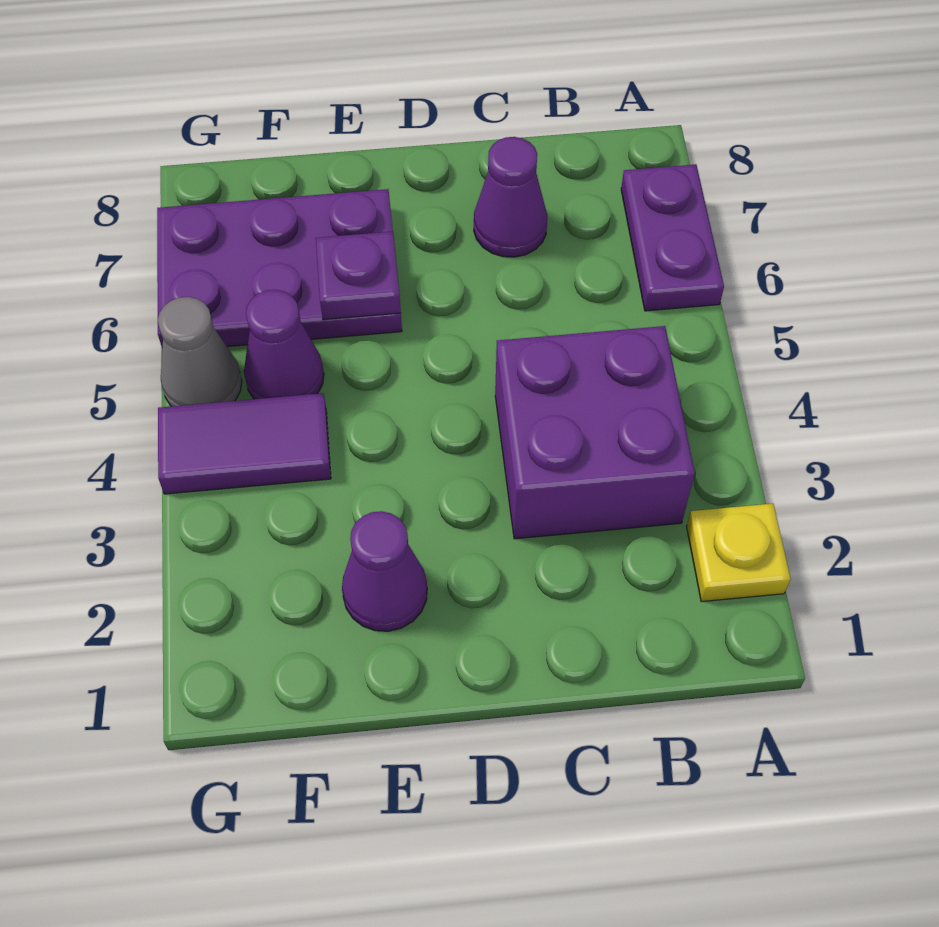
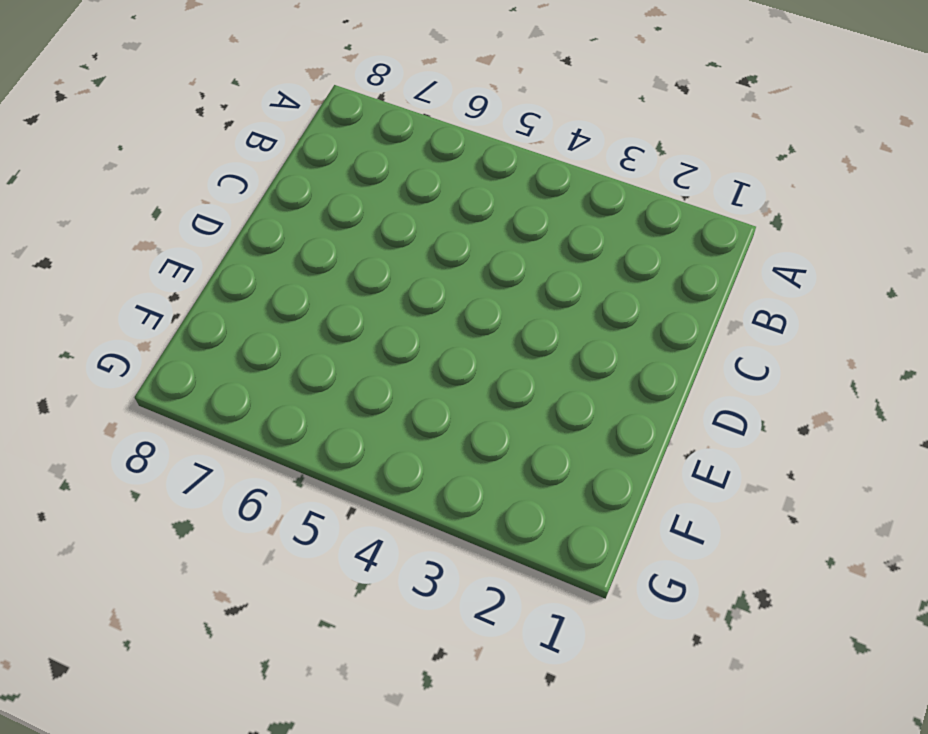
none -> yellow 1x1 plate [687,504,791,602]
none -> purple 1x2 plate [621,164,724,311]

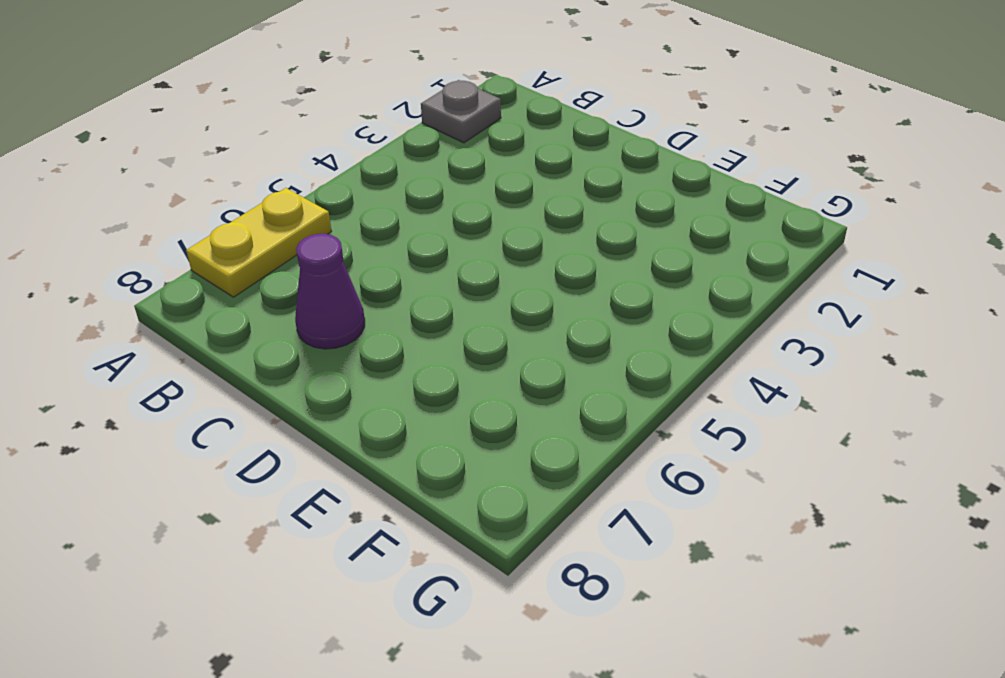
grey 1x1 plate [421,80,501,143] -> yellow 1x1 plate [687,504,791,602]
yellow 1x2 plate [186,188,332,297] -> purple 1x2 plate [621,164,724,311]
none -> purple 2x2 brick [495,326,695,539]
none -> purple 1x1 cone [342,511,427,631]

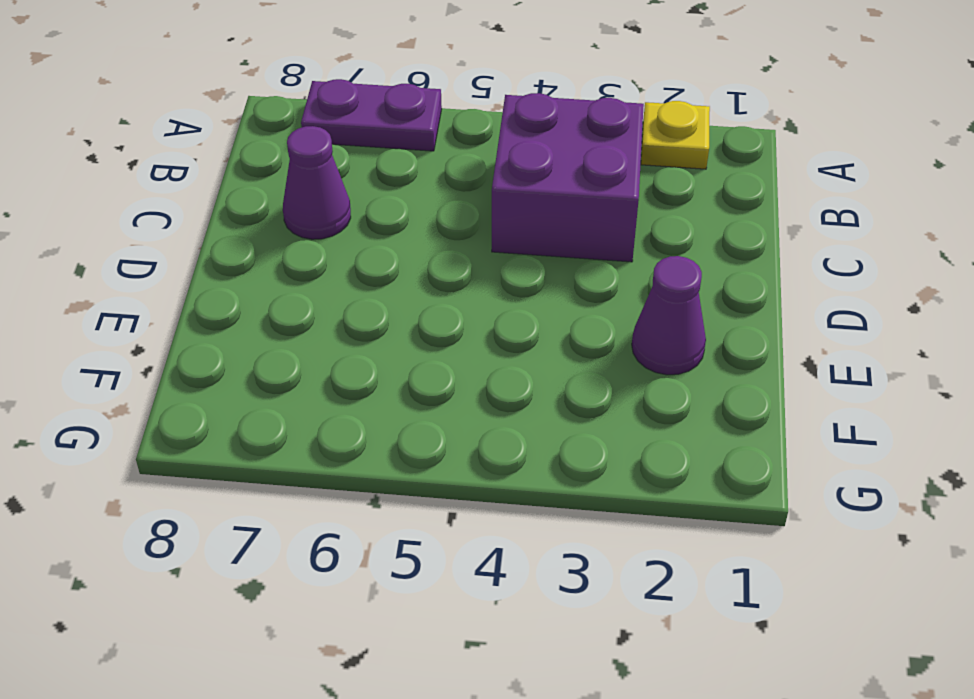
none -> purple 2x3 plate [157,189,402,348]
none -> purple 1x2 tile [158,393,331,494]

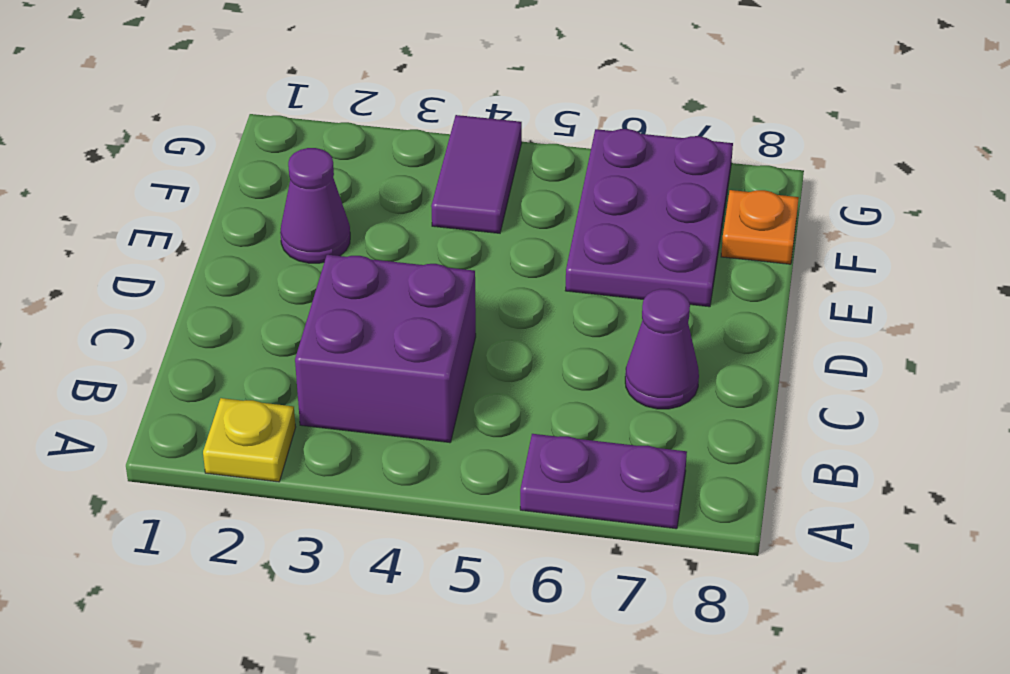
orange 1x1 plate [721,190,799,264] -> none
none -> purple 1x1 cone [244,290,324,399]
none -> grey 1x1 cone [158,297,242,406]

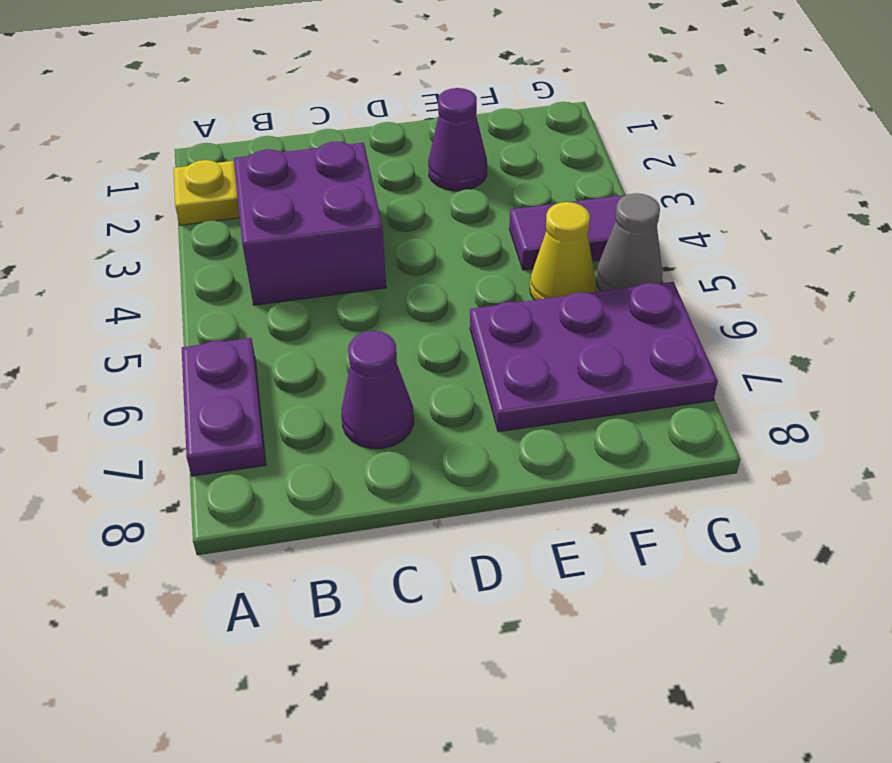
yellow 1x1 cone [530,202,596,300] -> purple 1x1 cone [244,290,324,399]
none -> purple 1x1 plate [316,231,401,320]

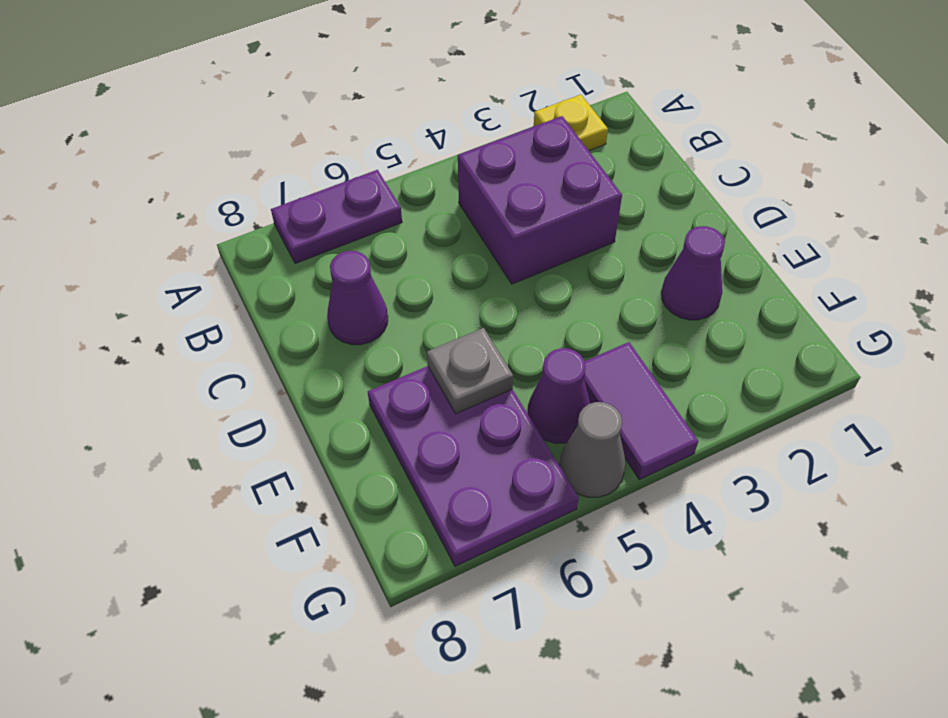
grey 1x1 plate [427,328,513,414] -> purple 1x1 plate [316,231,401,320]

